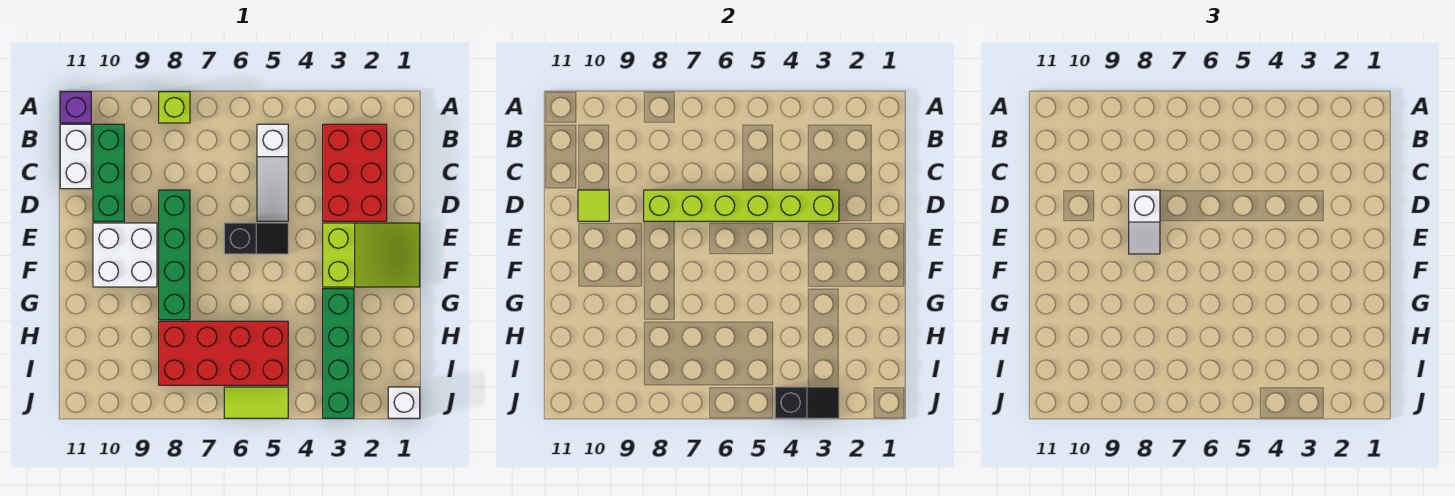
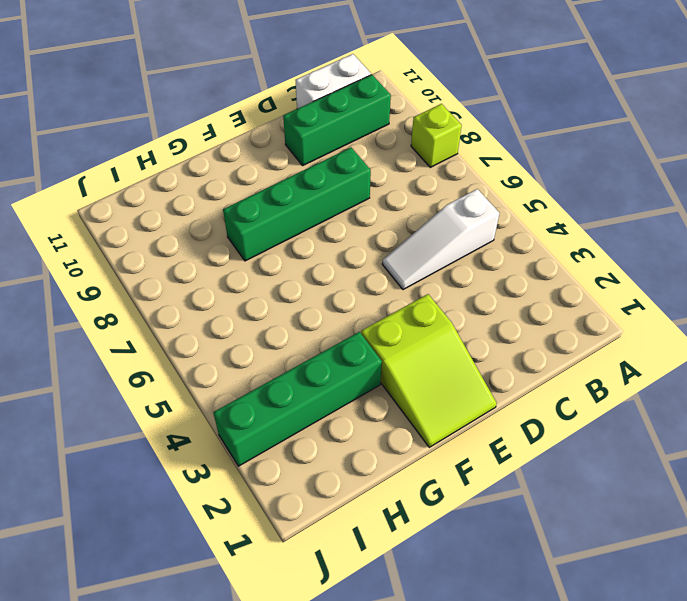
none -> purple 1x1 brick [60,92,91,123]
none -> red 2x3 brick [323,124,387,221]
none -> black 1x2 slope [224,223,288,254]

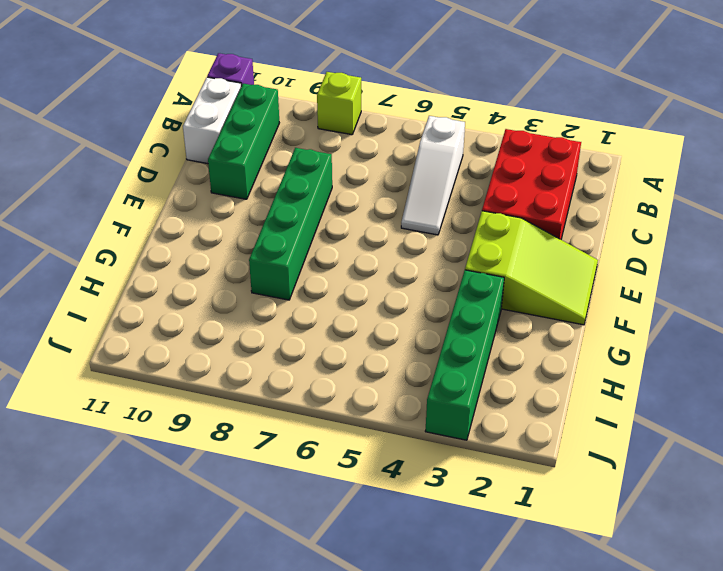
none -> black 1x2 slope [224,223,288,254]
none -> white 2x2 brick [93,223,157,287]
none -> red 2x4 brick [159,321,288,385]

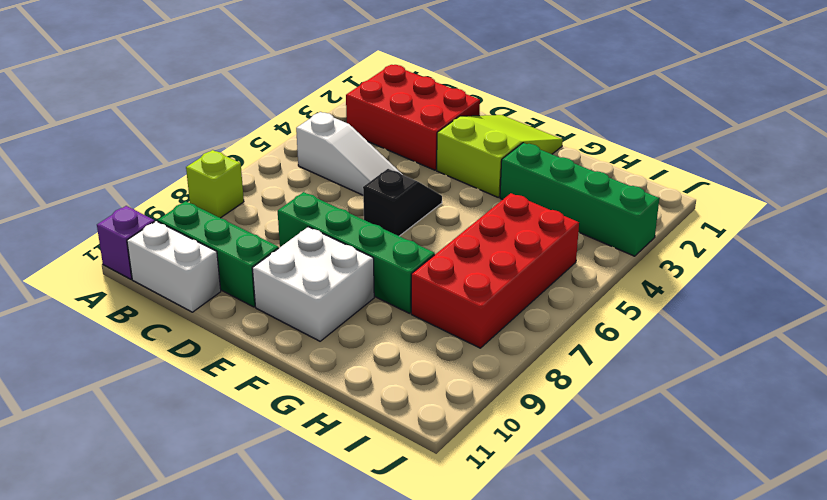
none -> white 1x1 brick [388,387,420,418]
none -> lime 1x2 tile [224,387,288,418]
none -> lime 1x6 brick [644,190,839,221]

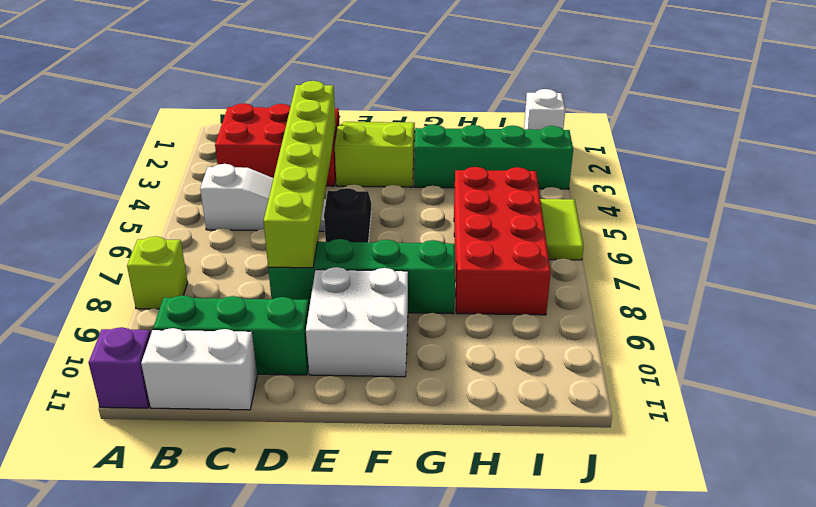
none -> lime 1x1 tile [578,190,609,221]
none -> black 1x2 slope [775,387,839,418]
none -> white 1x2 slope [1129,190,1160,254]

